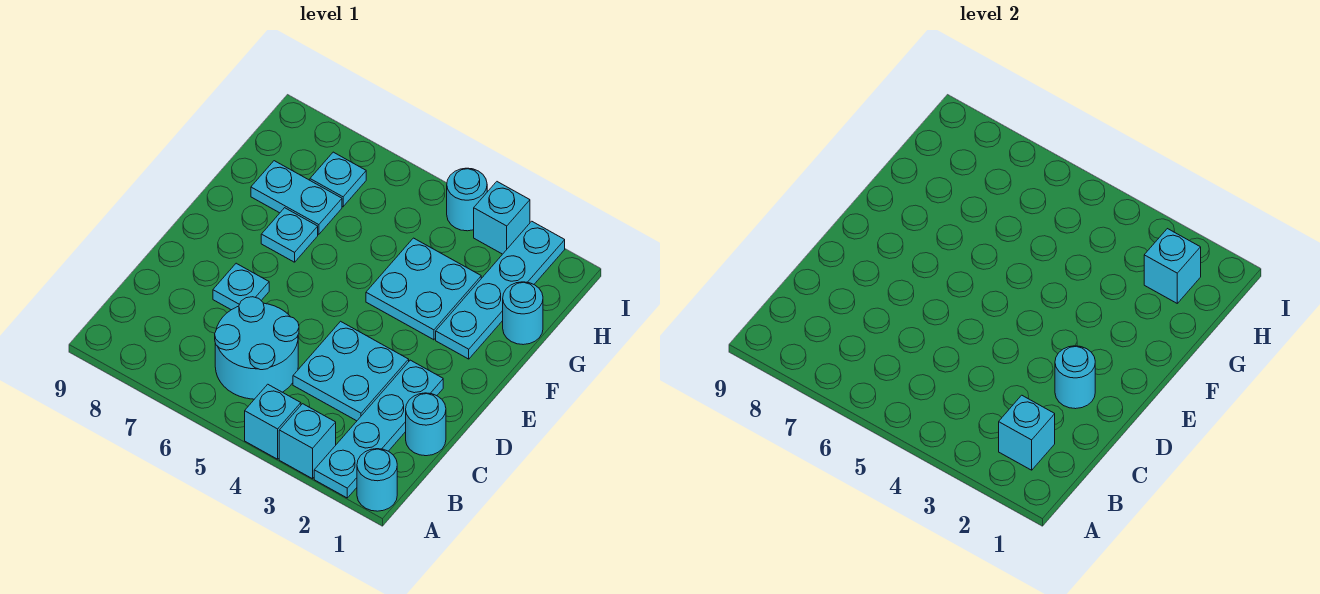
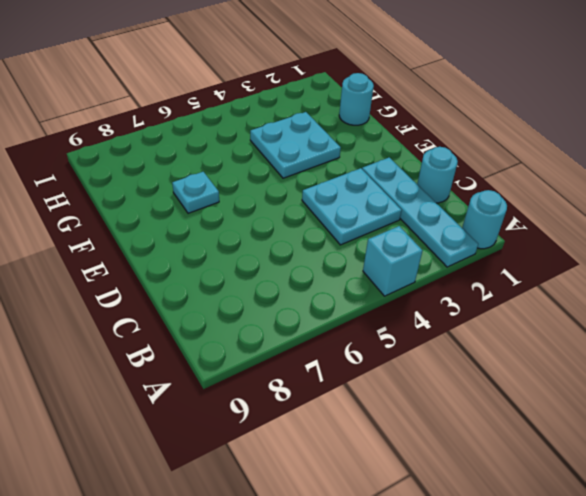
none -> cyan 1x1 brick [279,404,336,479]
none -> cyan 2x2 round brick [215,297,299,399]
none -> cyan 1x1 plate [213,263,269,310]

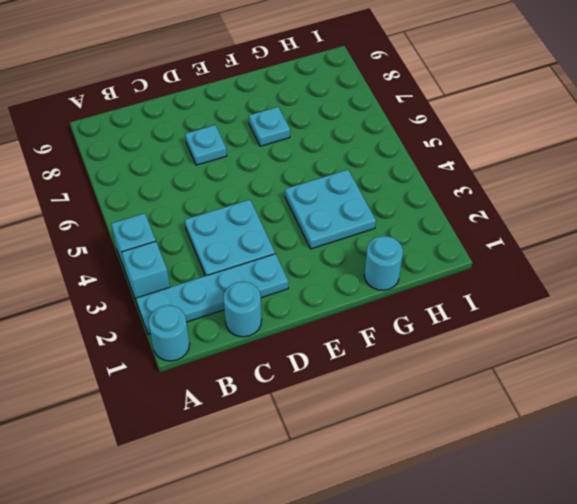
none -> cyan 2x2 round brick [215,297,299,399]
none -> cyan 1x4 plate [436,221,565,359]
none -> cyan 1x2 plate [251,161,342,234]

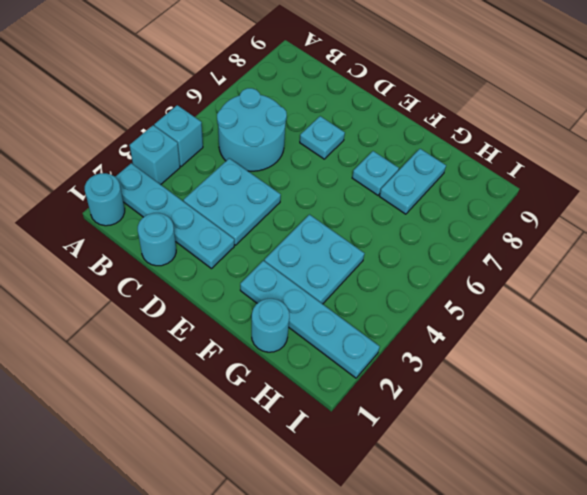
none -> cyan 1x1 plate [310,152,366,207]
none -> cyan 1x1 brick [474,182,530,254]
none -> cyan 1x1 round brick [447,168,487,231]

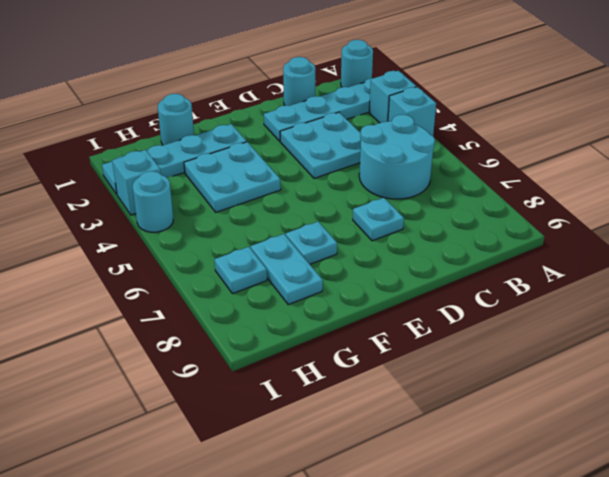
none -> cyan 1x1 brick [999,395,1055,470]
none -> cyan 1x1 round brick [1055,346,1095,409]
none -> cyan 1x1 brick [1144,229,1201,303]

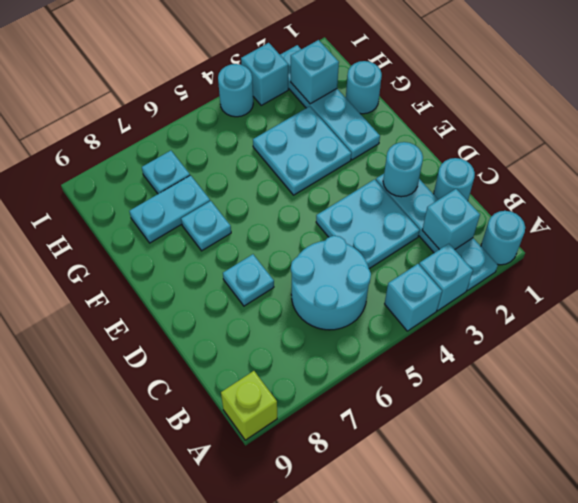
lime 1x1 brick [221,371,277,440] -> none

